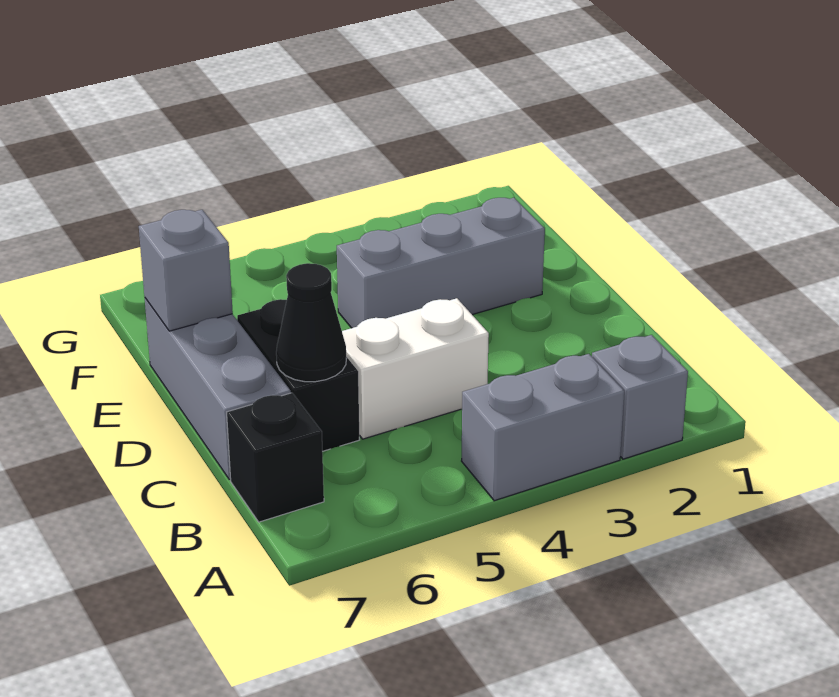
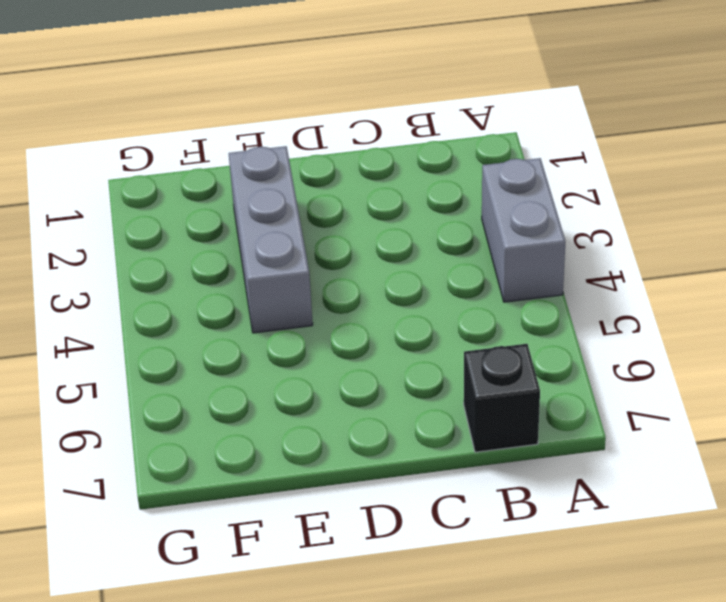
none -> grey 1x1 brick [592,335,688,459]
none -> white 1x2 brick [342,298,489,439]

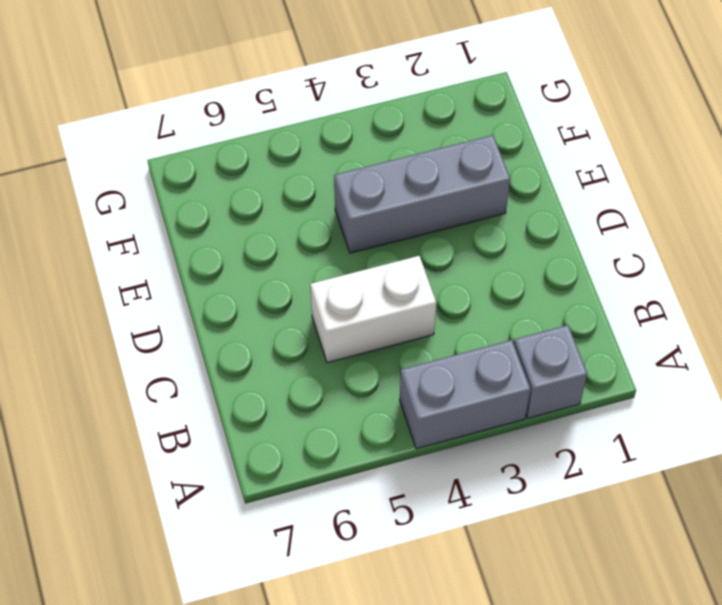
none -> black 1x1 brick [227,393,324,522]
none -> black 1x2 brick [237,299,360,451]

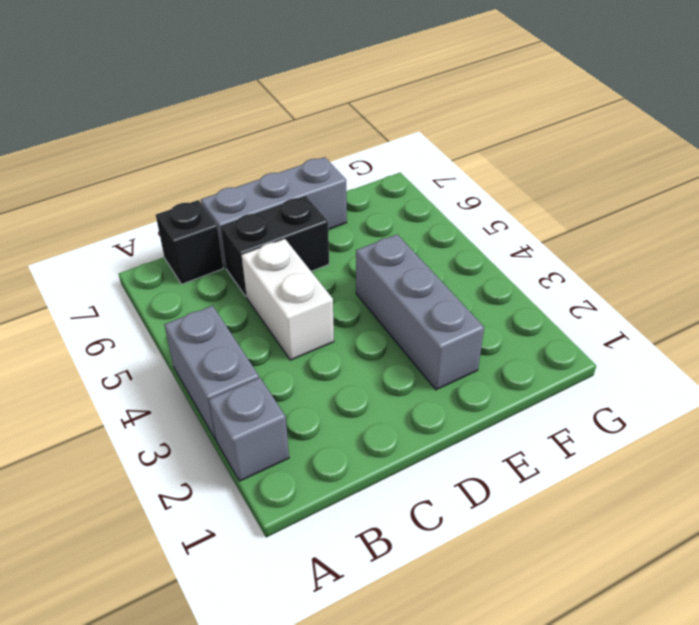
none -> black 1x1 cone [276,263,346,382]
none -> grey 1x1 brick [139,210,233,331]

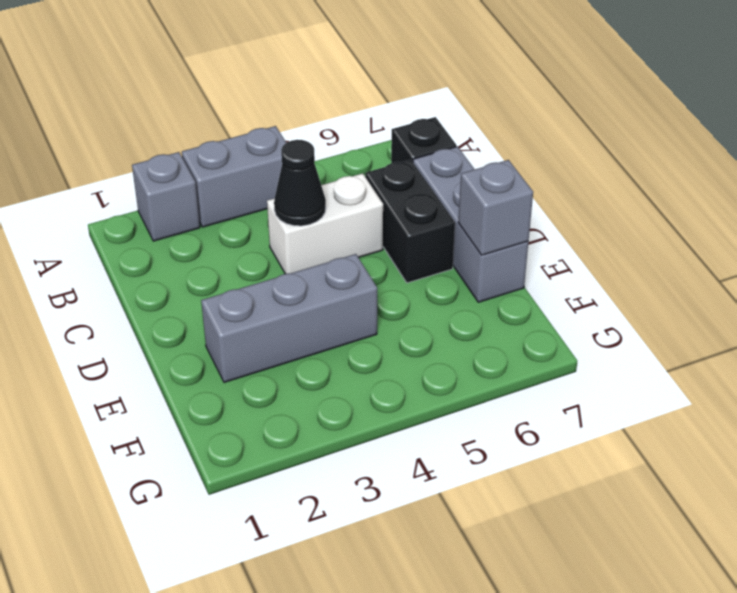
black 1x1 cone [274,140,326,226] -> black 1x1 cone moved to [276,263,346,382]

